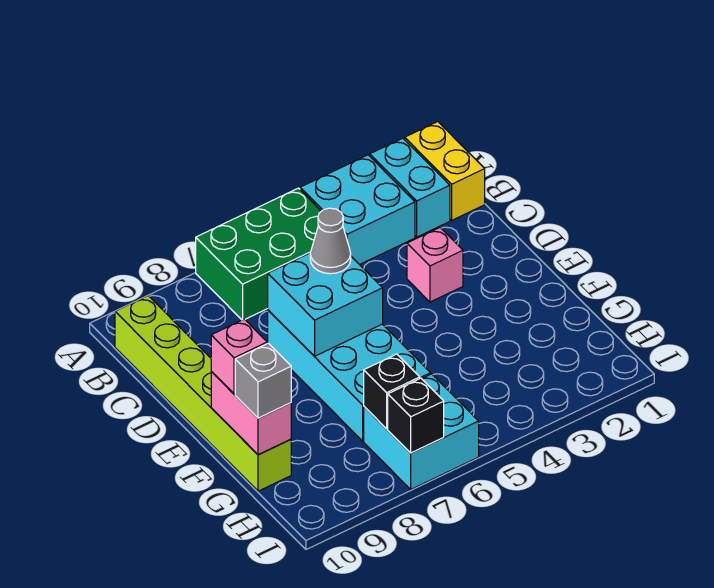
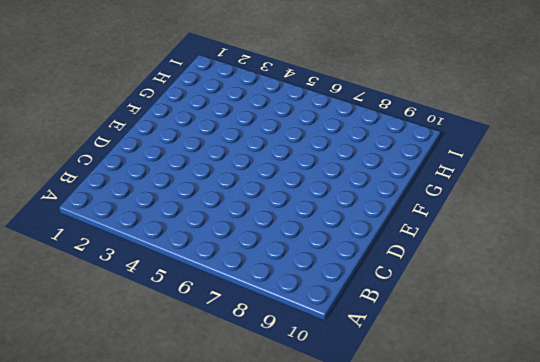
none -> yellow 1x2 brick [405,122,485,220]
none -> cyan 1x2 brick [370,138,450,237]
none -> cyan 2x2 brick [300,155,415,265]

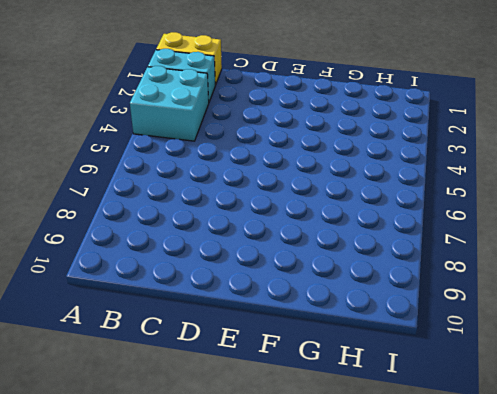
none -> green 2x3 brick [196,188,321,320]
none -> lime 1x6 brick [115,296,291,491]
none -> pink 1x1 brick [407,228,463,302]

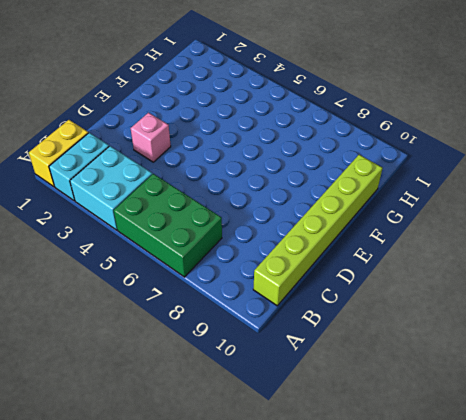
none -> cyan 2x4 brick [268,310,431,441]
none -> cyan 2x2 brick [364,374,479,489]
none -> cyan 2x2 brick [268,253,383,356]

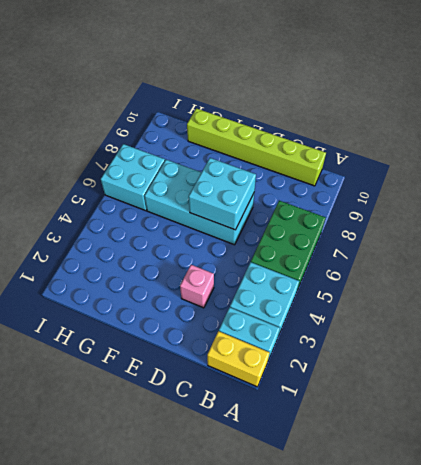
none -> pink 1x2 brick [211,372,291,455]
none -> black 1x1 brick [364,354,420,429]
none -> black 1x1 brick [388,378,444,453]

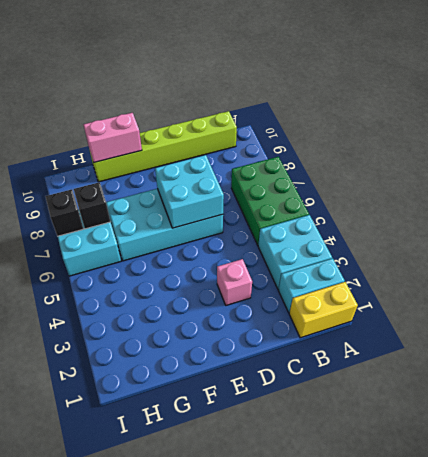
none -> grey 1x1 cone [310,208,351,274]
none -> pink 1x1 brick [211,319,267,394]
none -> grey 1x1 brick [235,343,291,418]

